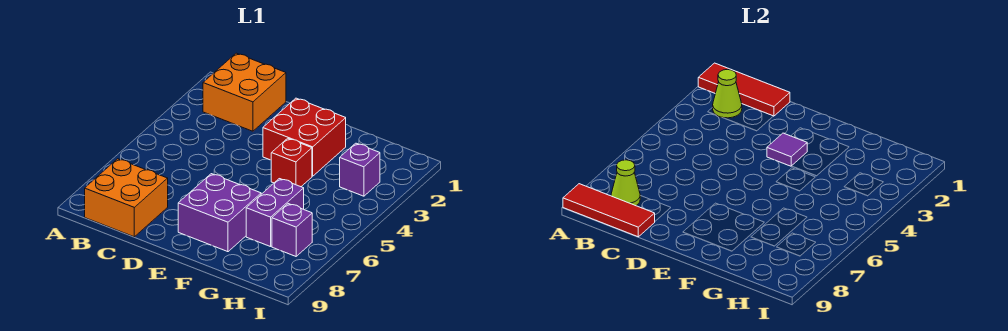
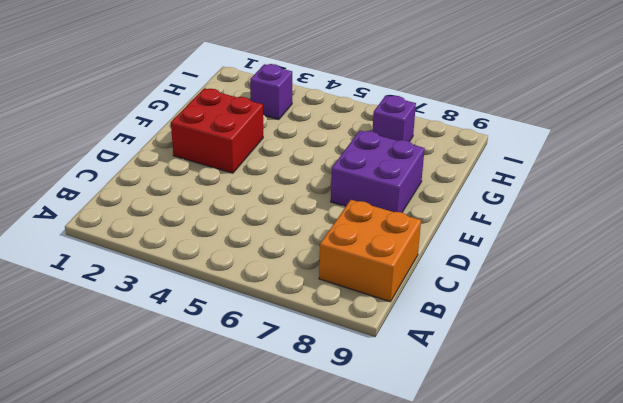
none -> orange 2x2 brick [203,53,286,131]
none -> red 1x1 brick [271,138,312,187]
none -> purple 1x2 brick [246,179,304,247]

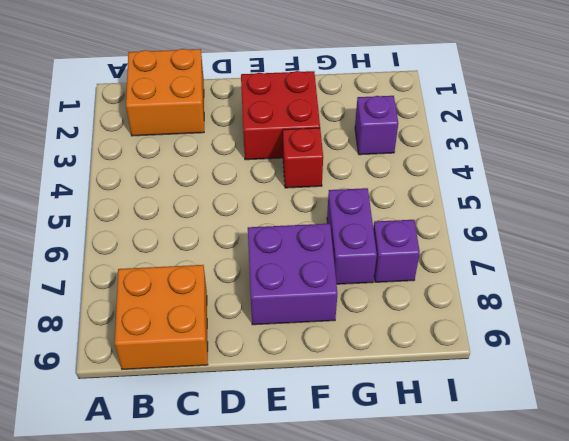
none -> red 1x3 tile [698,63,790,116]
none -> red 1x3 tile [563,184,655,237]
none -> lime 1x1 cone [713,69,742,118]

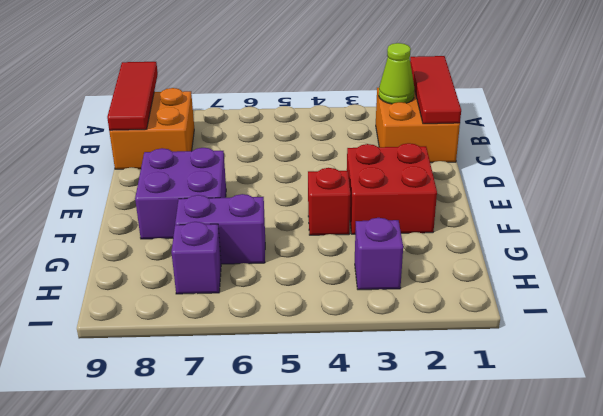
none -> lime 1x1 cone [611,160,640,206]
none -> purple 1x1 tile [767,133,807,166]

